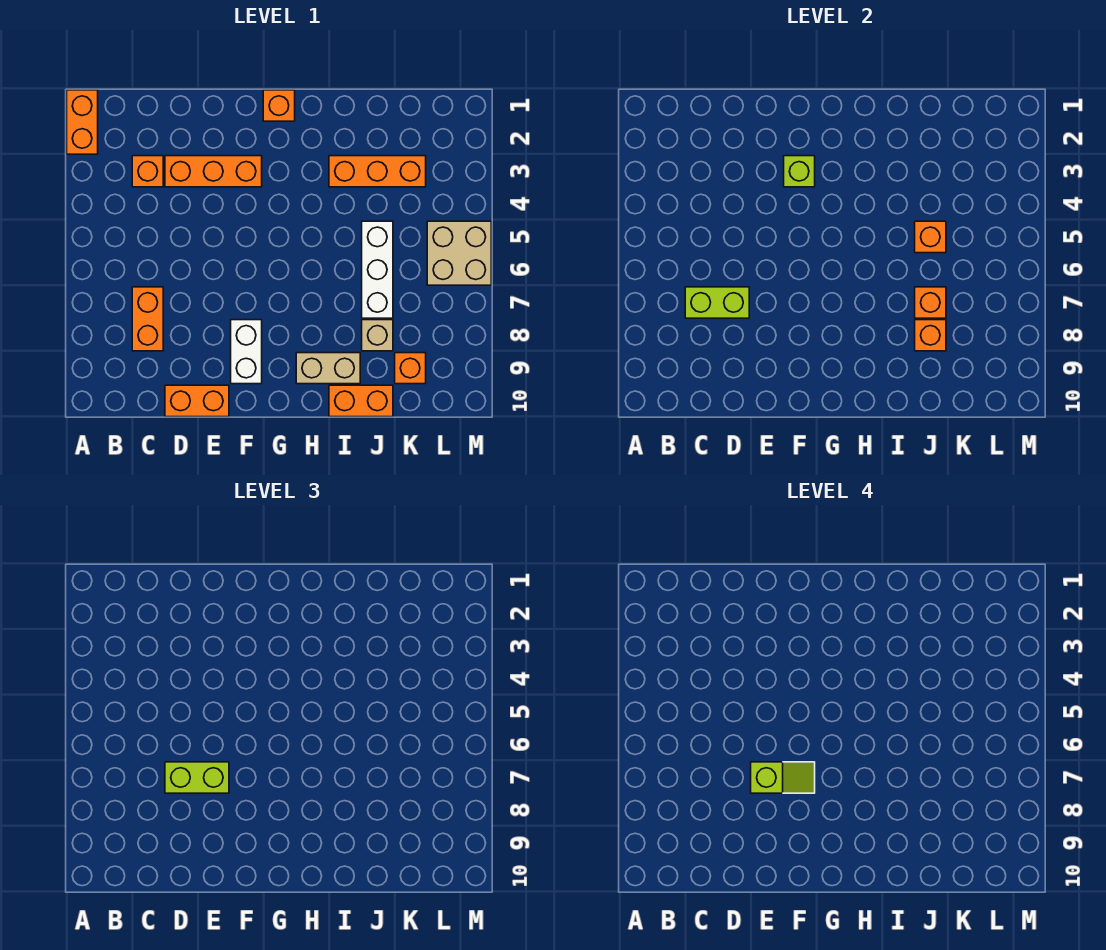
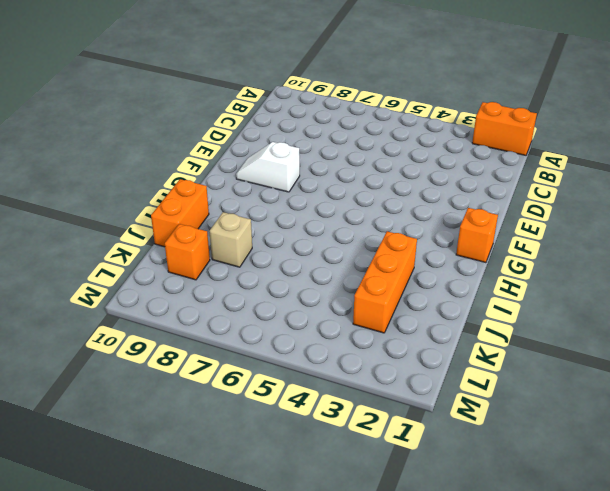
white 1x2 slope [236,142,300,192] -> white 1x2 brick [231,320,262,384]
none -> orange 1x1 brick [132,156,163,187]
none -> orange 1x2 brick [132,287,163,351]
none -> orange 1x3 brick [165,156,262,187]

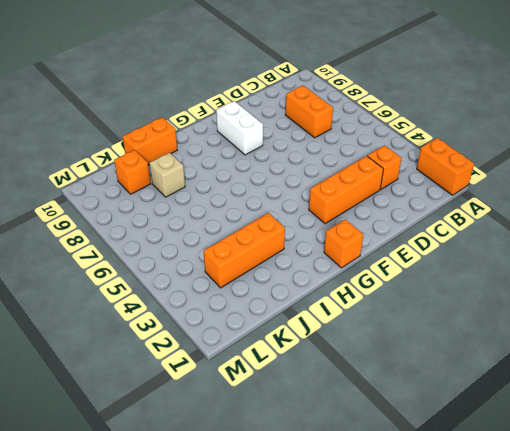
none -> orange 1x2 brick [165,385,229,417]
none -> tan 1x2 brick [296,353,360,384]
none -> white 1x3 brick [362,221,393,318]

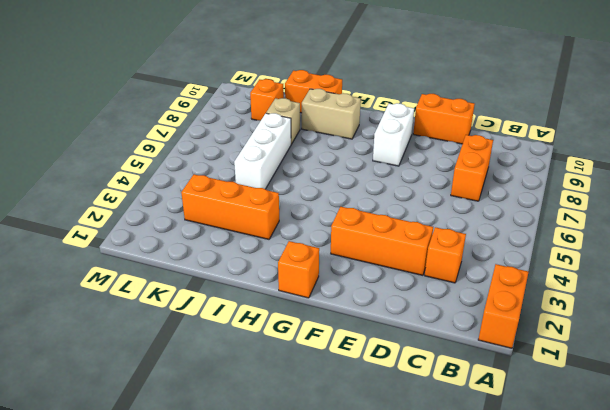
none -> tan 2x2 brick [427,221,491,285]
none -> lime 1x2 brick [685,287,749,318]
none -> lime 1x1 brick [784,156,815,187]

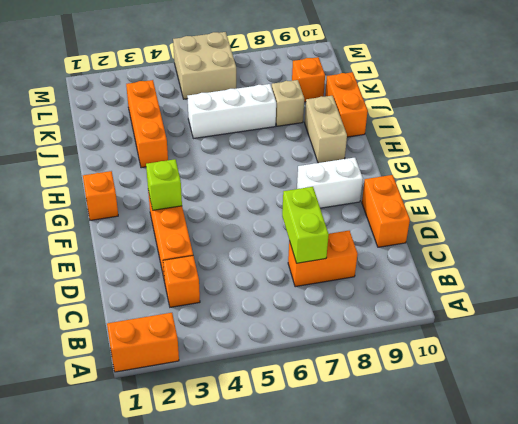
none -> orange 1x1 brick [915,221,946,253]
none -> orange 1x1 brick [915,287,946,318]
none -> orange 1x1 brick [915,320,946,351]

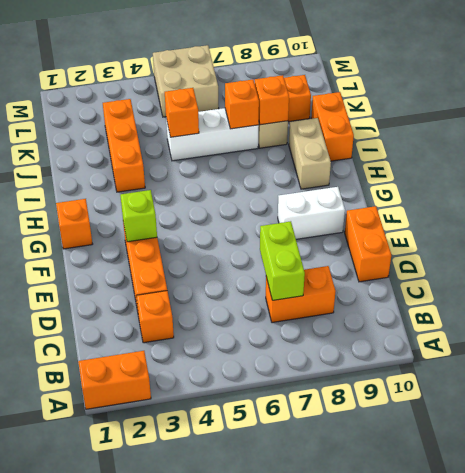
none -> lime 1x2 brick [165,762,229,793]
none -> lime 1x2 slope [751,762,815,793]

